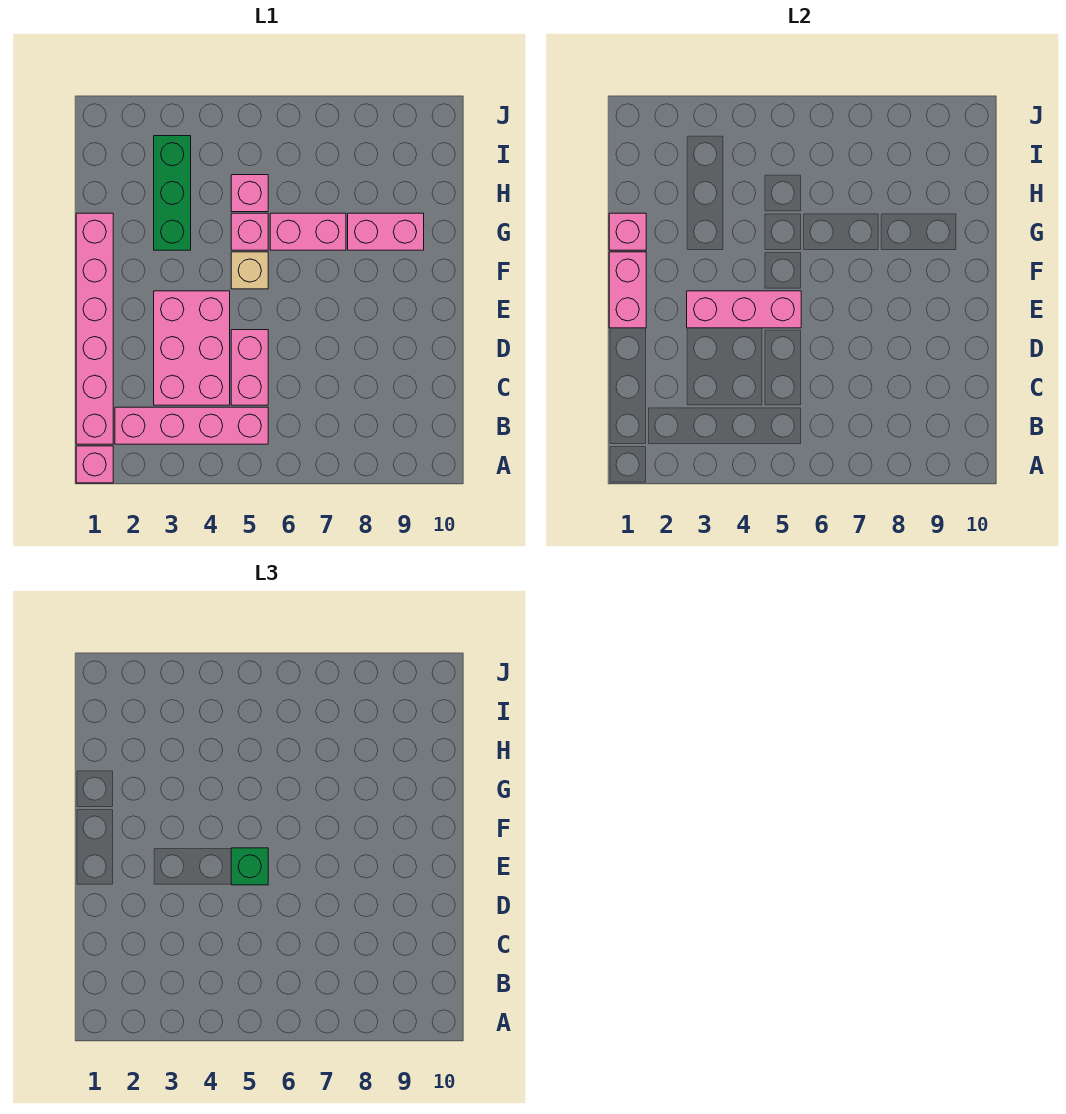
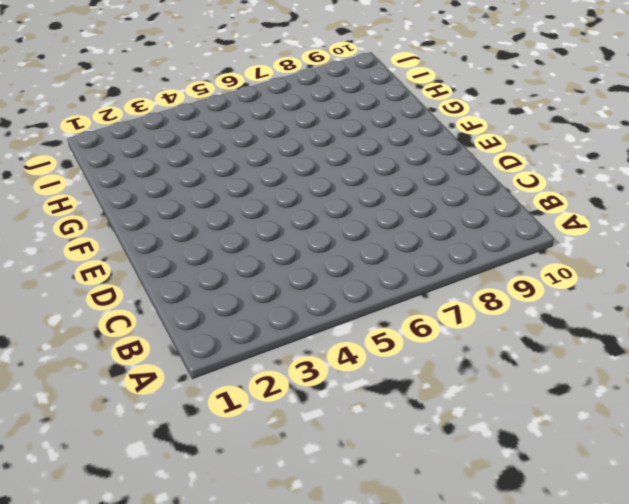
none -> pink 1x1 brick [76,446,113,483]
none -> pink 1x6 brick [76,213,113,444]
none -> pink 1x4 brick [115,407,268,444]

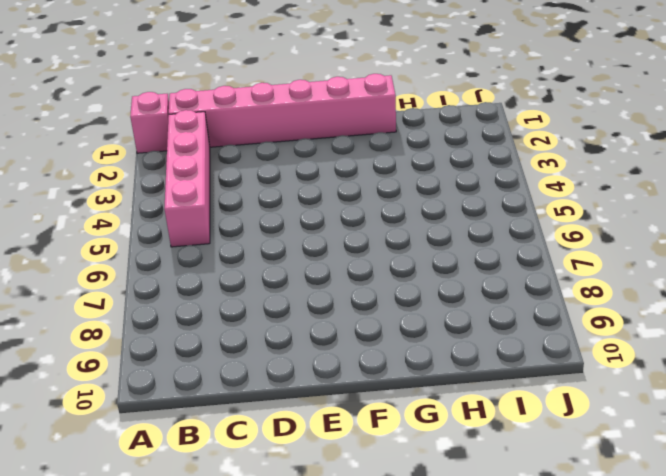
none -> pink 2x3 brick [154,291,230,405]
none -> pink 1x2 brick [231,330,268,405]
none -> tan 1x1 brick [231,252,268,289]

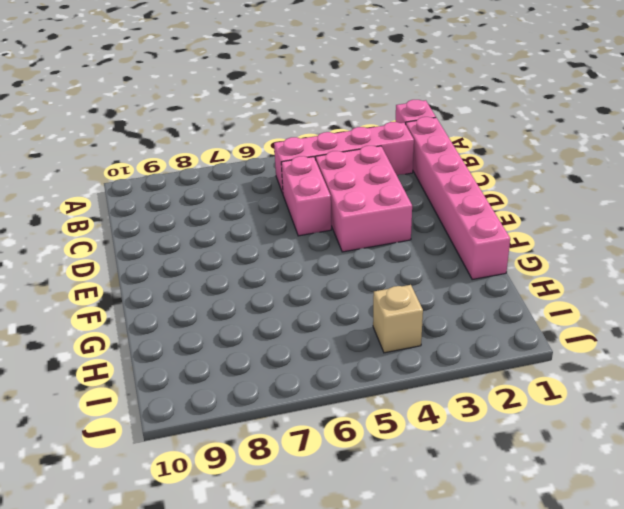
tan 1x1 brick [373,285,423,353] -> tan 1x1 brick moved to [231,252,268,289]
none -> green 1x3 brick [154,136,191,250]
none -> pink 1x1 brick [231,213,268,250]
none -> pink 1x2 brick [270,213,346,250]

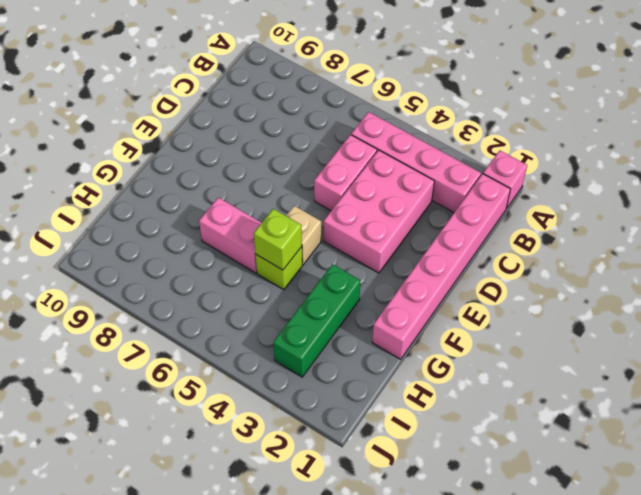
lime 1x1 brick [256,247,302,290] -> pink 1x1 brick [231,213,268,250]
lime 1x1 brick [254,209,302,270] -> none
none -> pink 1x2 brick [348,213,424,250]
none -> pink 1x1 brick [231,175,268,212]
none -> pink 1x2 brick [609,252,646,328]

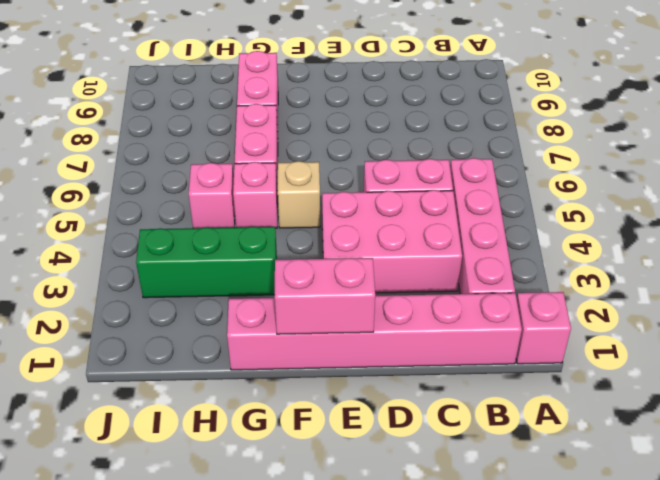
none -> pink 1x3 brick [687,291,801,328]
none -> pink 1x1 brick [609,213,646,250]
none -> green 1x1 brick [231,848,268,885]

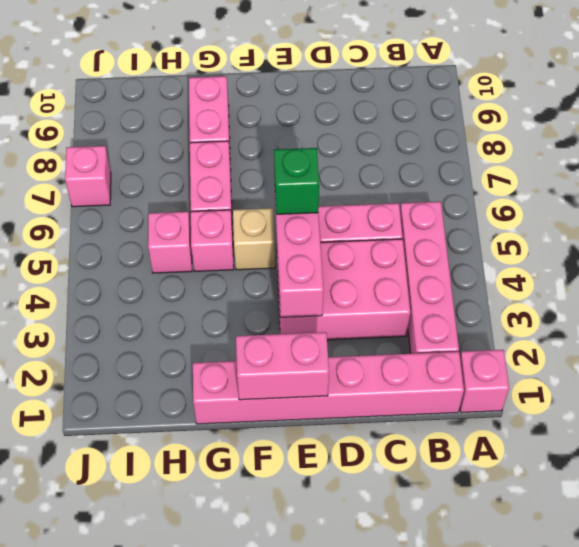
pink 1x1 brick [65,146,111,207] -> pink 1x1 brick moved to [609,213,646,250]
none -> green 1x3 brick [154,136,191,250]

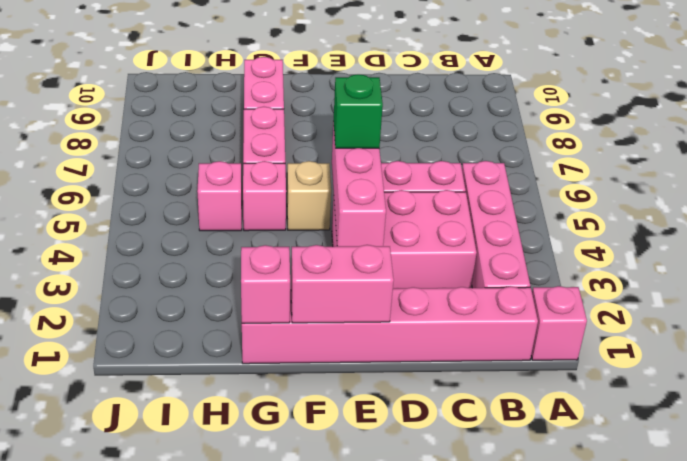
none -> green 1x3 brick [154,136,191,250]

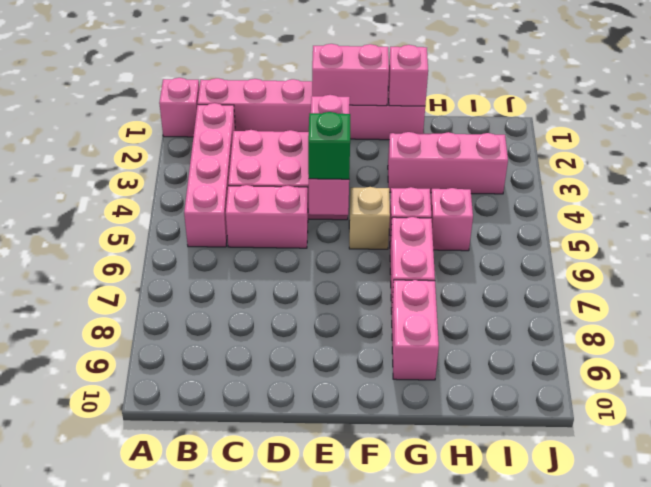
pink 1x3 brick [388,132,508,194] -> green 1x3 brick [154,136,191,250]

